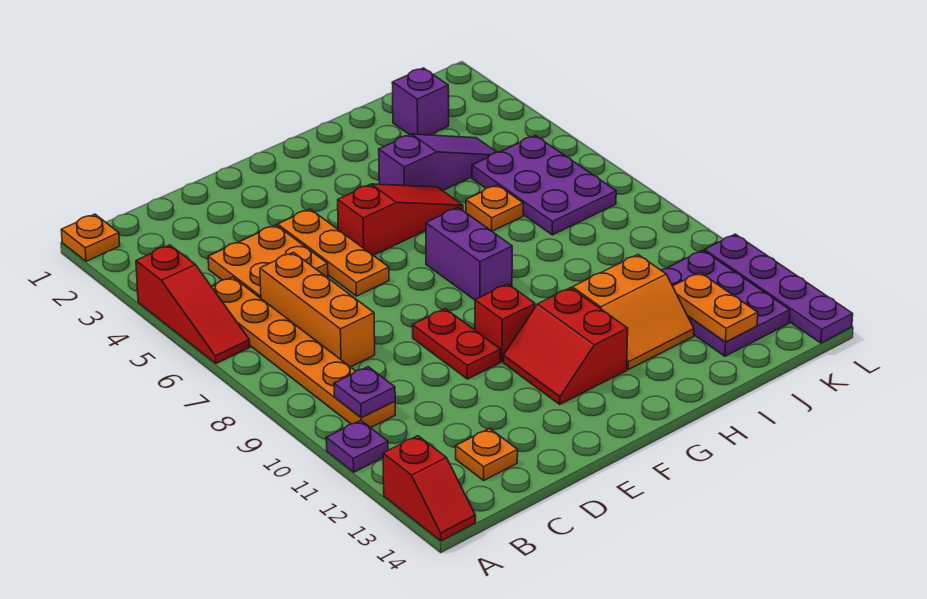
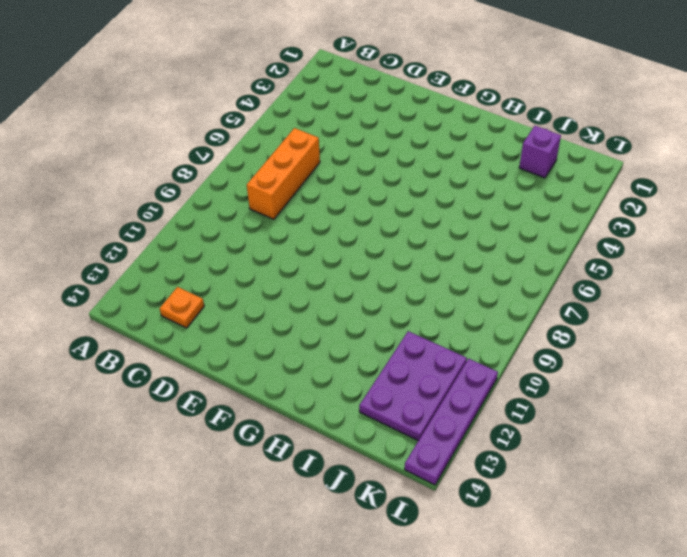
none -> orange 1x1 plate [61,214,120,261]
none -> red 1x3 slope [136,245,250,363]
none -> purple 1x1 plate [326,420,388,472]

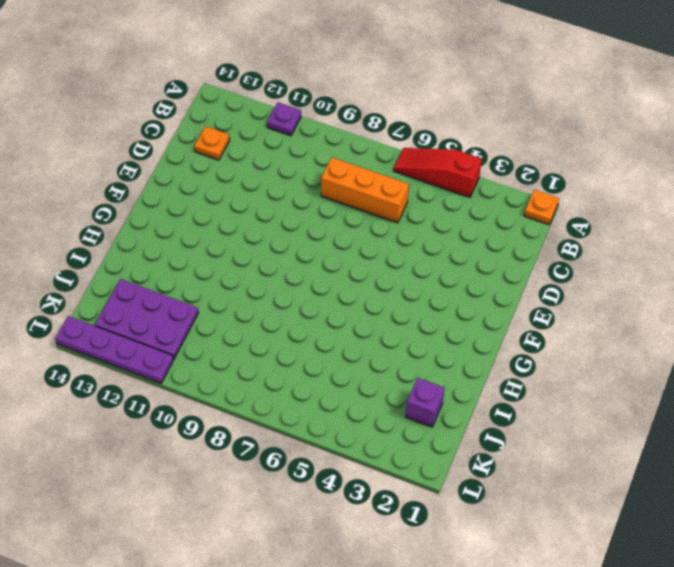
none -> red 1x2 slope [383,436,475,541]
none -> orange 1x6 plate [212,277,395,428]
none -> orange 2x2 plate [208,225,328,298]

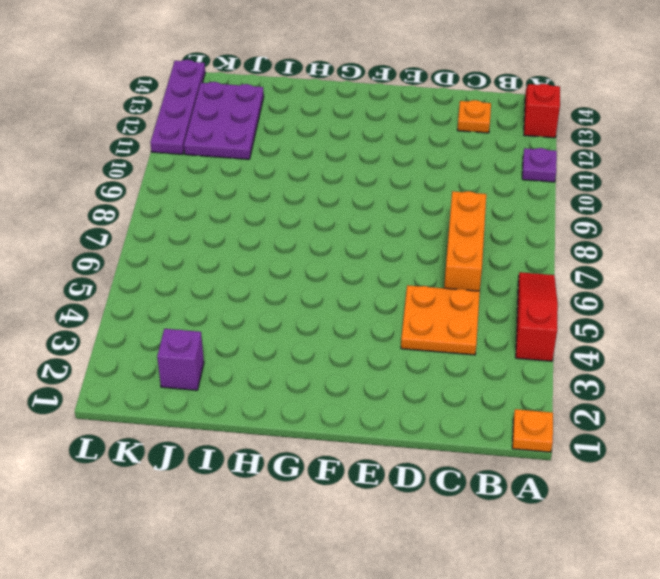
none -> orange 1x6 plate [212,277,395,428]
none -> orange 1x3 plate [278,209,389,296]
none -> red 1x2 plate [412,309,500,379]

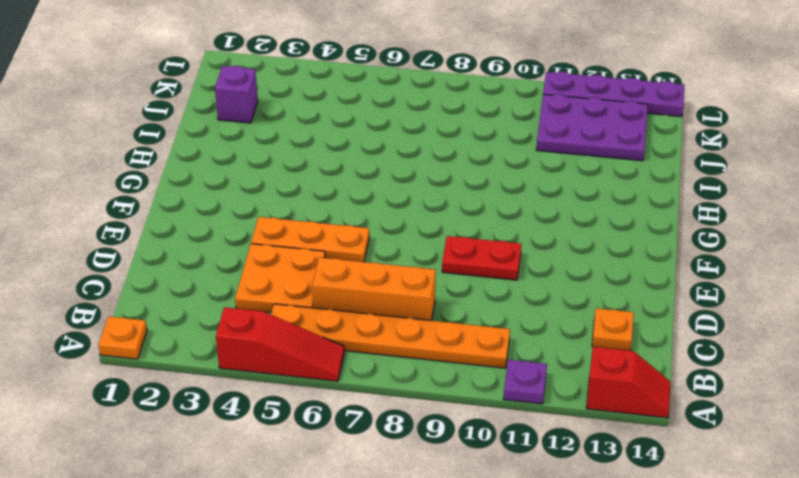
none -> red 1x3 slope [338,184,463,255]
none -> red 1x1 brick [475,284,535,362]
none -> red 2x2 slope [503,288,628,404]

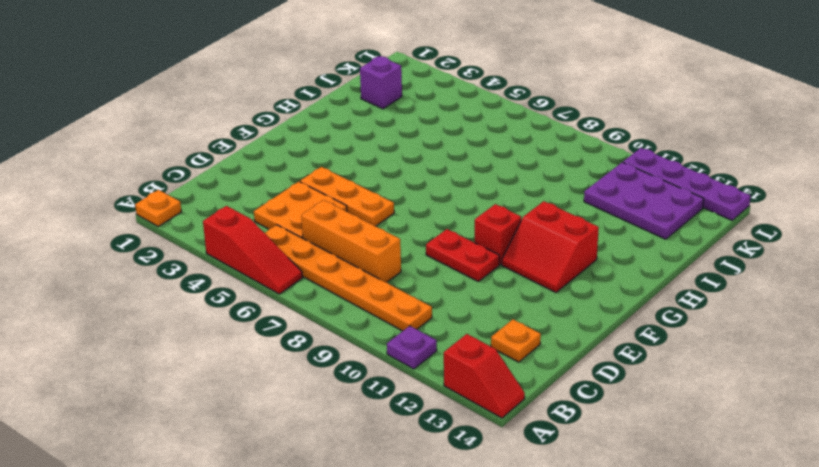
none -> red 1x3 slope [338,184,463,255]
none -> purple 1x2 brick [426,208,512,300]
none -> purple 1x3 slope [379,134,497,191]

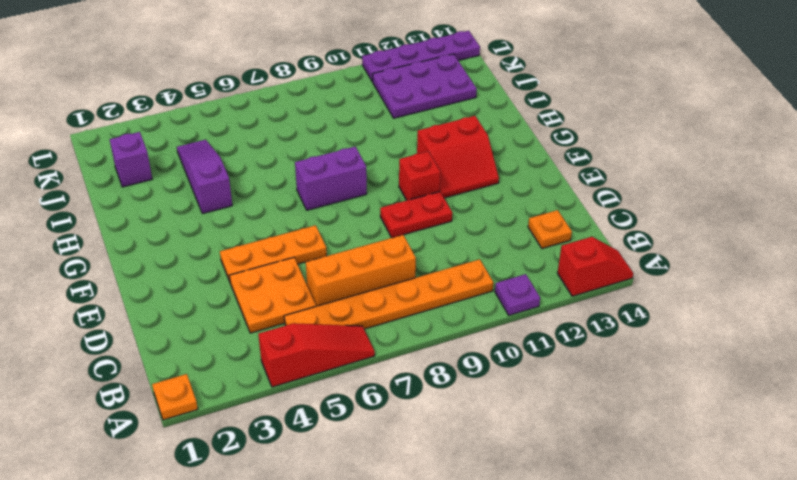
none -> red 1x3 slope [338,184,463,255]
none -> orange 2x2 slope [572,255,694,369]
none -> orange 1x1 plate [466,185,523,231]

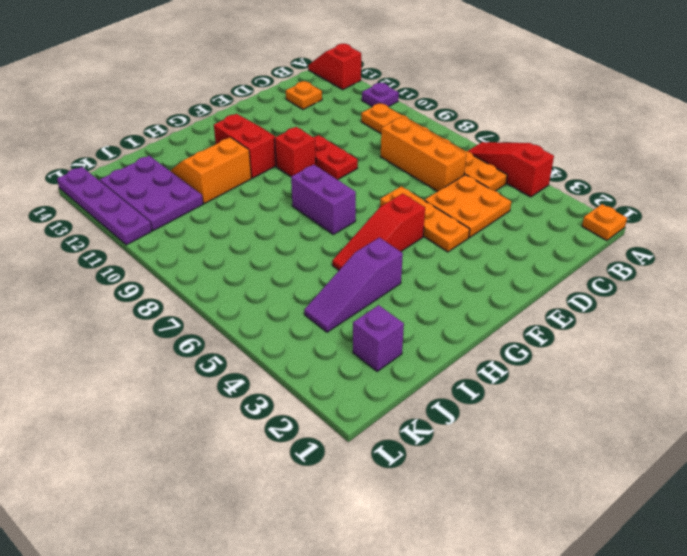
none -> orange 1x1 plate [466,185,523,231]
none -> purple 2x3 plate [472,136,616,235]
none -> purple 1x1 plate [334,367,395,418]

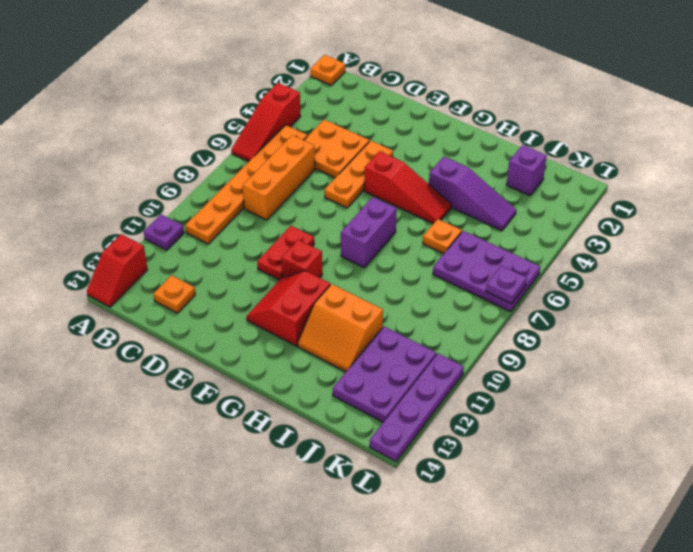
purple 2x3 plate [433,231,540,312] -> purple 2x3 plate turned to [472,136,616,235]
purple 1x1 plate [486,266,527,304] -> purple 1x1 plate moved to [334,367,395,418]
none -> orange 1x2 plate [673,273,758,342]

